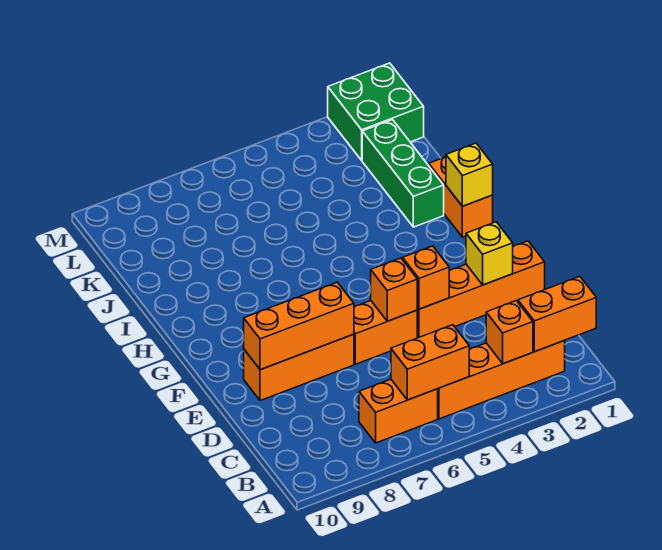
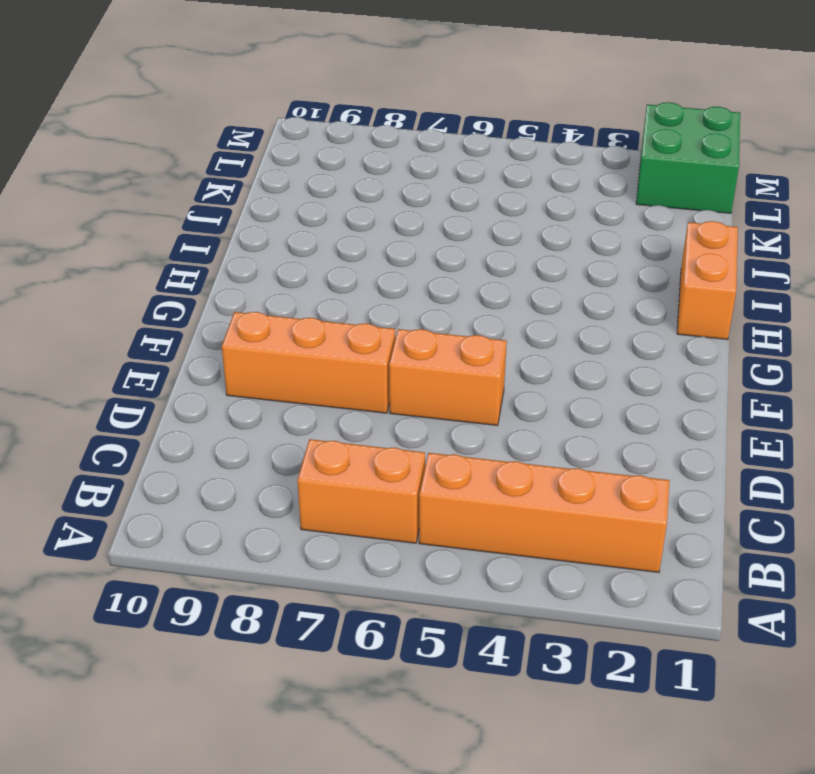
none -> orange 1x4 brick [417,241,545,338]
none -> green 1x3 brick [362,120,444,227]
none -> orange 1x2 brick [518,276,596,352]

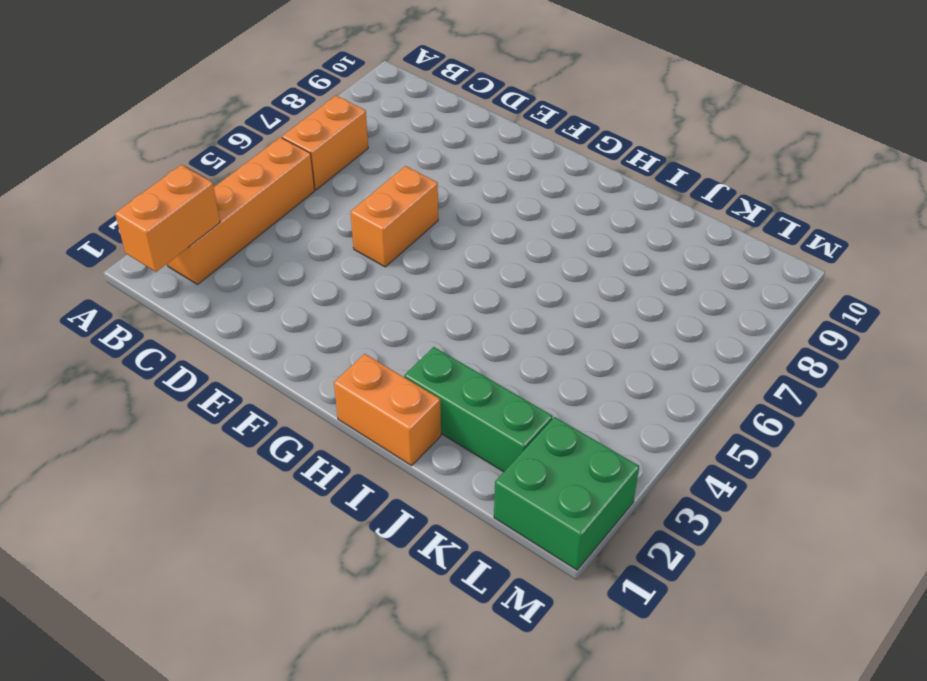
none -> orange 1x4 brick [417,241,545,338]
none -> orange 1x3 brick [244,334,354,401]
none -> orange 1x1 brick [486,301,533,364]

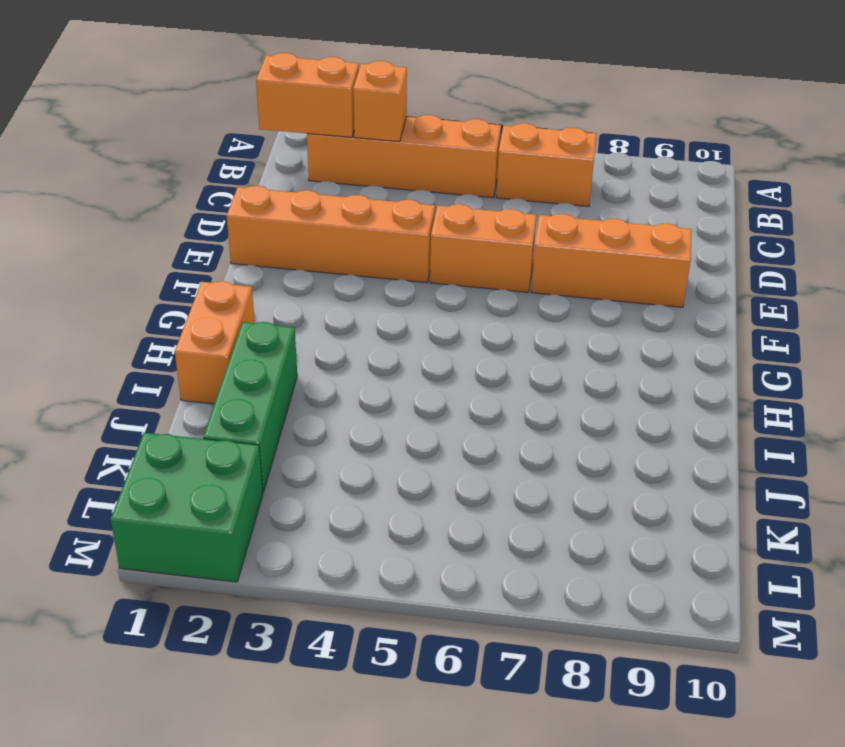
none -> orange 1x2 brick [391,325,470,400]
none -> yellow 1x1 brick [466,222,513,285]
none -> orange 1x1 brick [403,246,449,309]

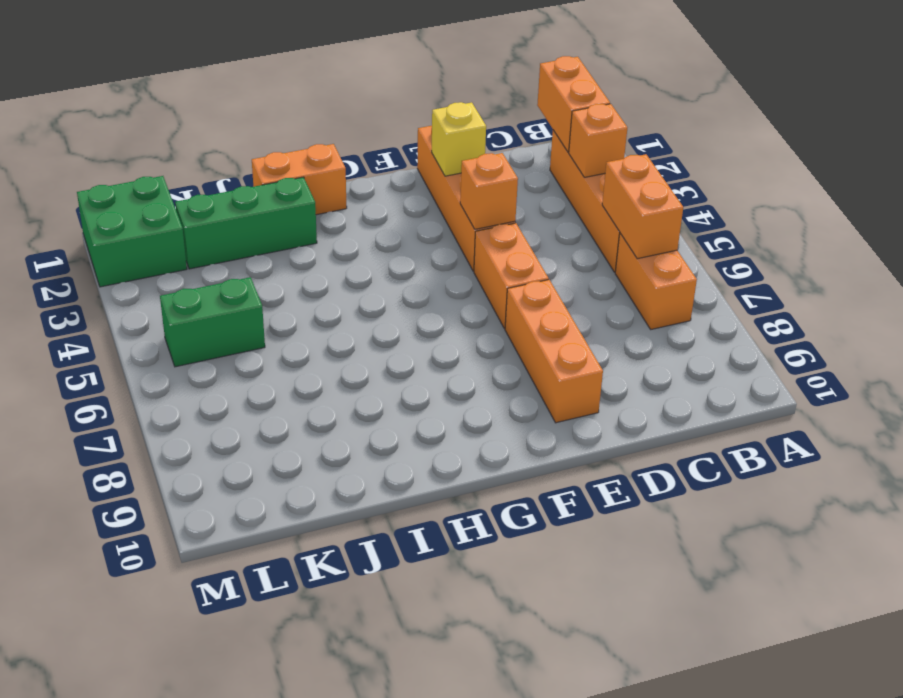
green 1x2 brick [160,277,265,367] -> none
none -> orange 1x1 brick [371,258,417,321]
none -> orange 1x3 brick [244,282,354,370]
none -> yellow 1x1 brick [446,143,493,206]

